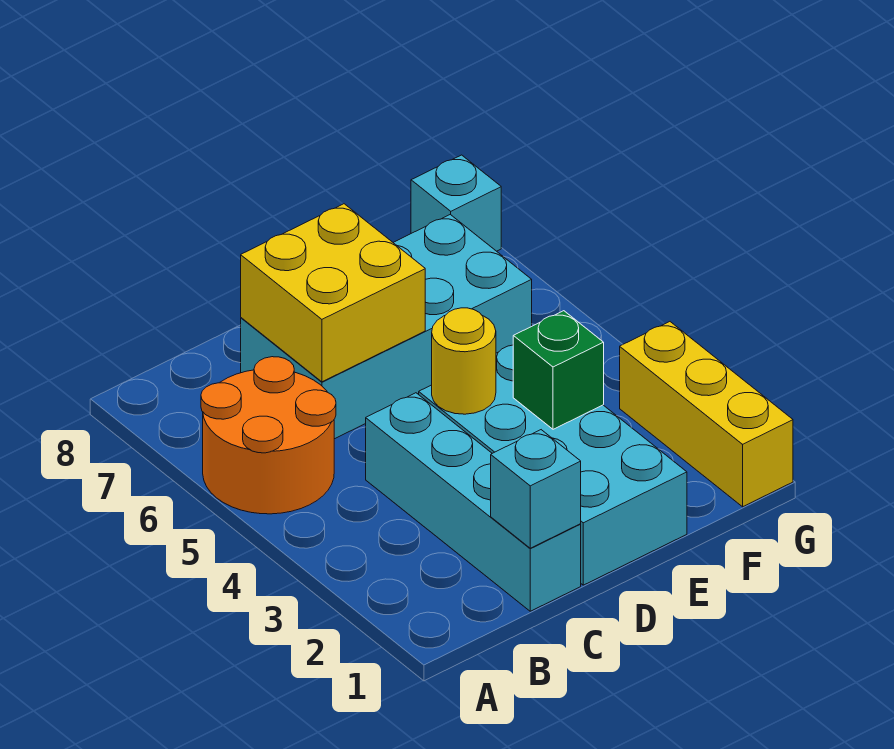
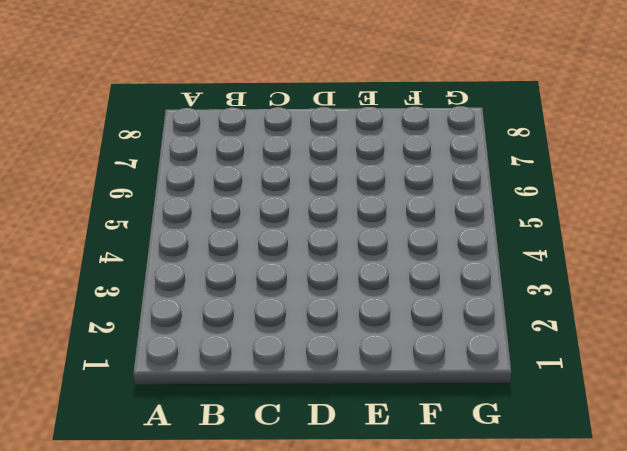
none -> orange 2x2 round brick [201,357,336,514]
none -> cyan 1x4 brick [366,393,581,611]

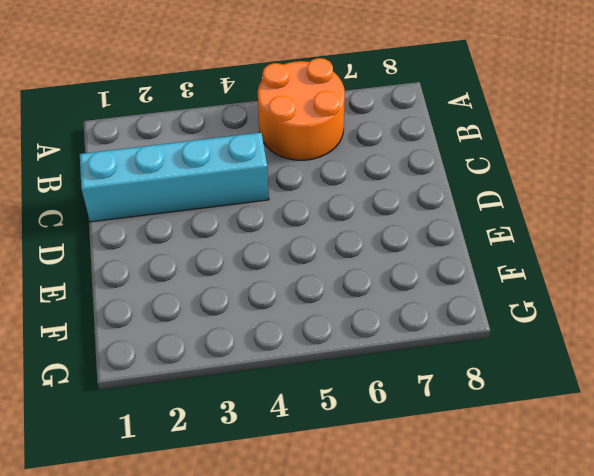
none -> cyan 2x4 brick [241,214,532,439]
none -> cyan 2x4 brick [419,345,687,585]

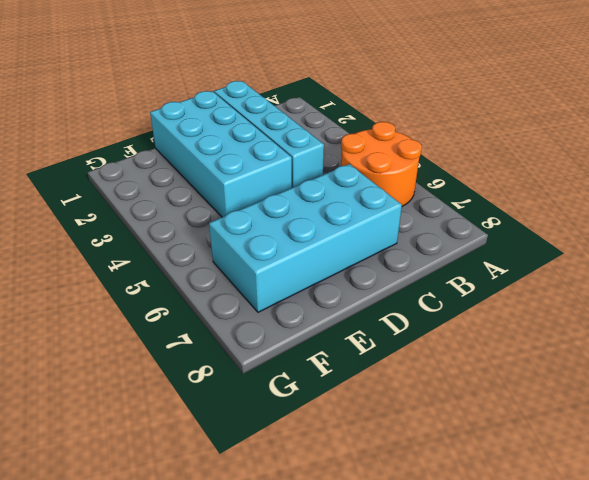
none -> yellow 1x3 brick [620,322,793,507]
none -> cyan 1x1 brick [411,155,501,251]

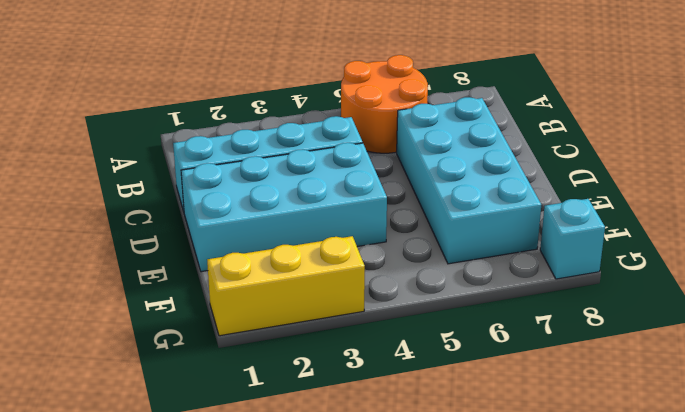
none -> cyan 1x1 brick [491,430,581,548]
none -> yellow 2x2 brick [241,204,425,382]

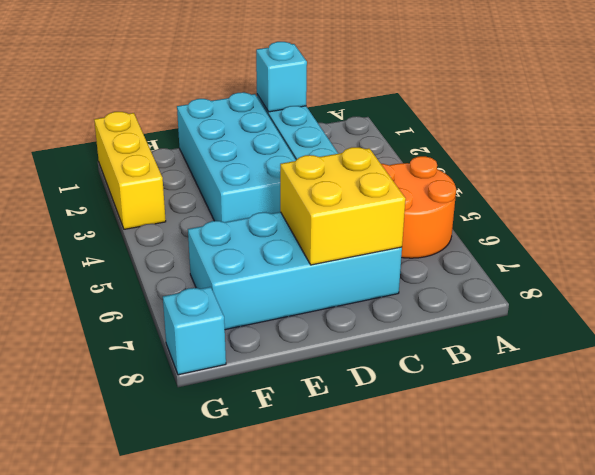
none -> yellow 1x1 round brick [432,308,496,414]
none -> green 1x1 brick [513,311,604,429]

